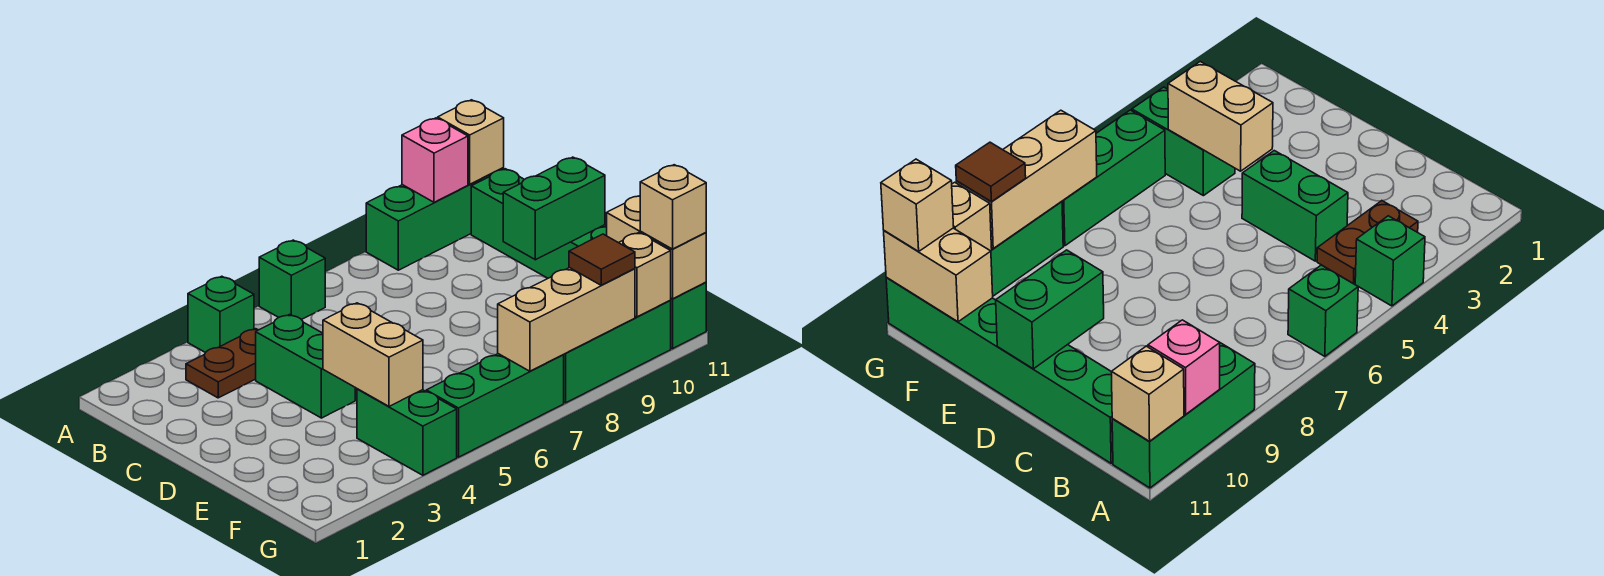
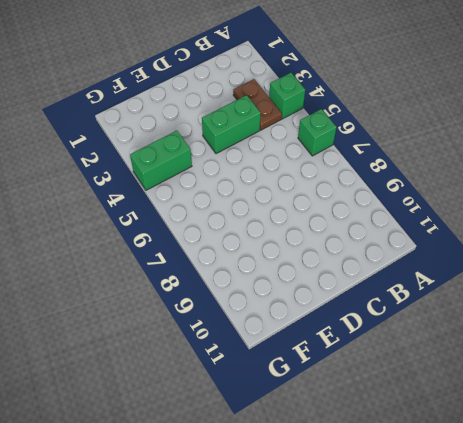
none -> green 1x3 brick [366,168,504,270]
none -> green 1x6 brick [471,169,706,349]
none -> green 1x3 brick [426,354,564,457]

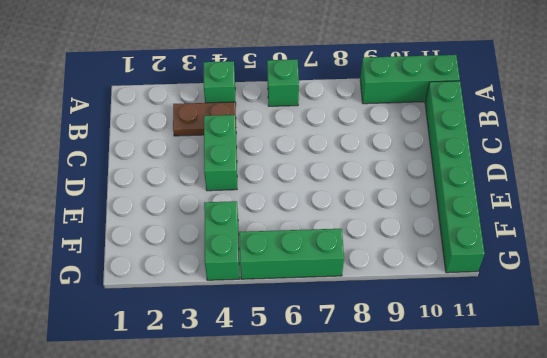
none -> green 1x3 brick [564,301,671,403]
none -> pink 1x1 brick [402,118,468,202]
none -> tan 1x1 brick [438,100,504,184]

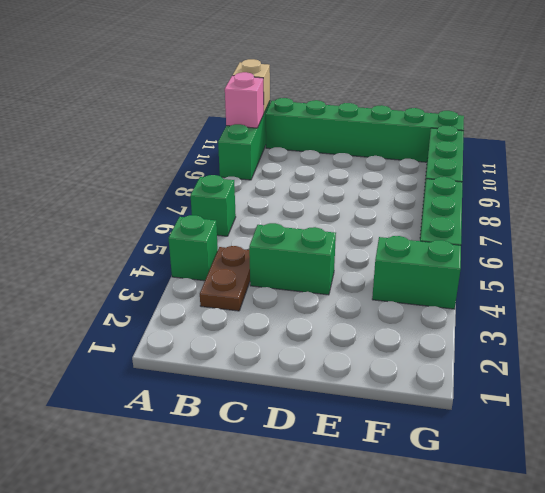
none -> green 1x2 brick [503,157,605,260]
none -> tan 1x2 brick [323,303,423,406]
none -> tan 1x2 brick [607,196,706,299]

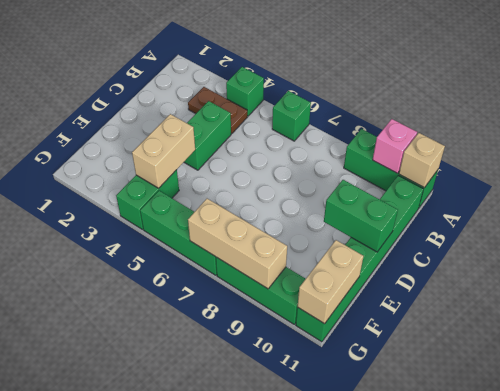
none -> tan 1x1 brick [619,233,671,317]
none -> brown 1x1 tile [569,234,635,285]
none -> tan 1x1 brick [640,165,706,249]

